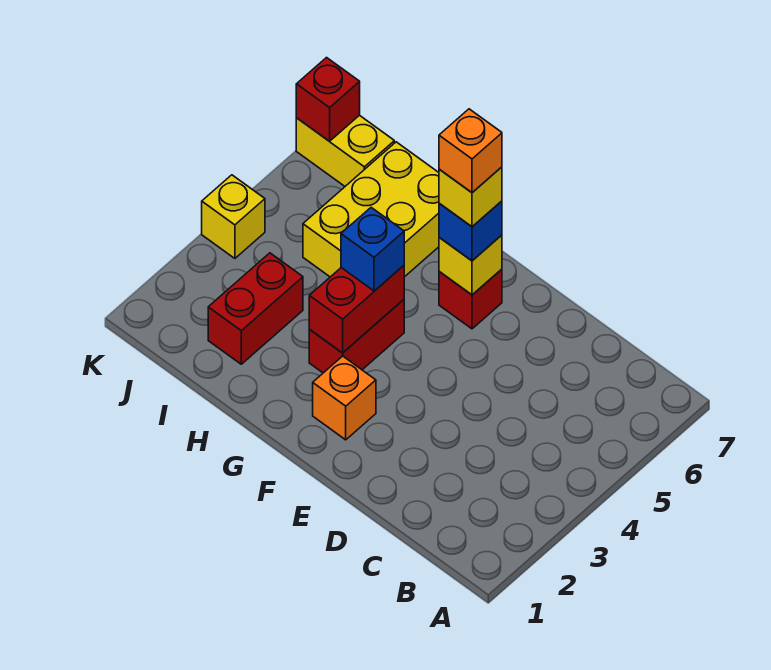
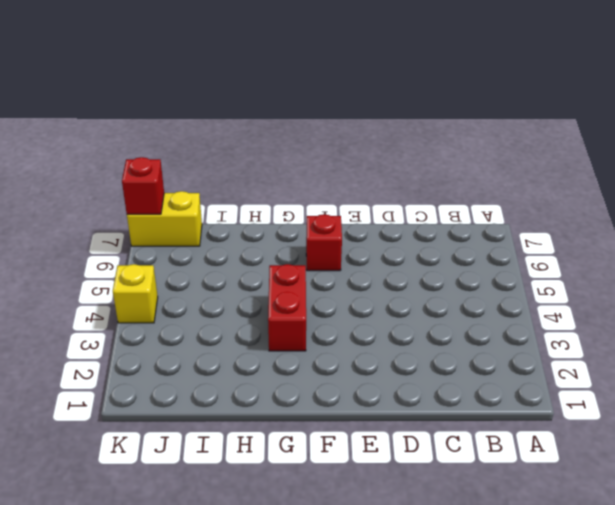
none -> orange 1x1 brick [313,356,376,440]
none -> yellow 2x3 brick [303,142,439,277]
none -> red 1x2 brick [208,253,303,364]

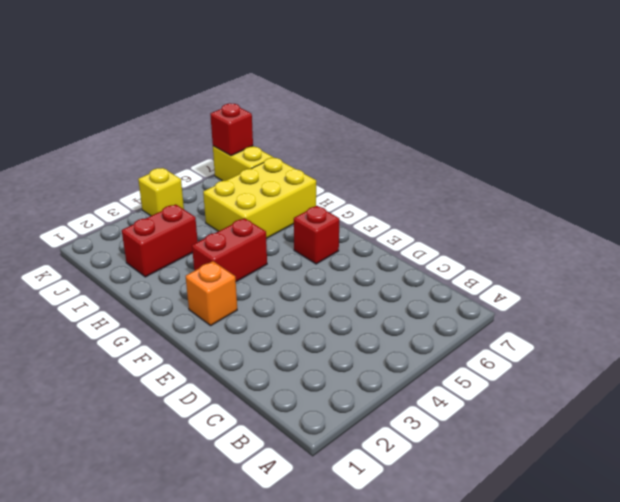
none -> yellow 1x1 brick [439,235,502,295]
none -> red 1x2 brick [309,266,404,353]
none -> blue 1x1 brick [439,201,502,261]

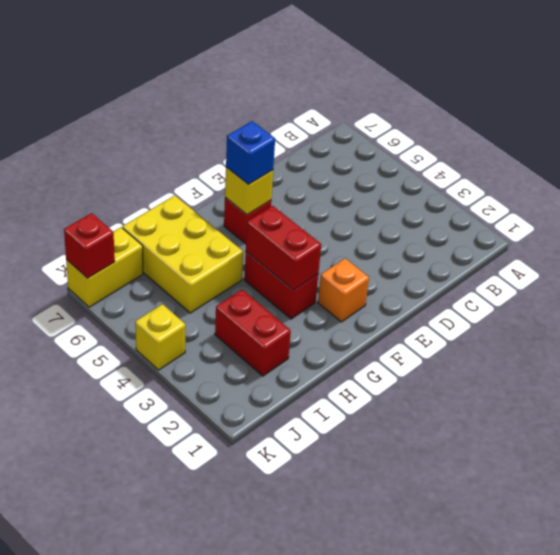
none -> blue 1x1 brick [341,208,404,291]
none -> yellow 1x1 brick [439,167,502,227]
none -> orange 1x1 brick [439,109,502,193]

